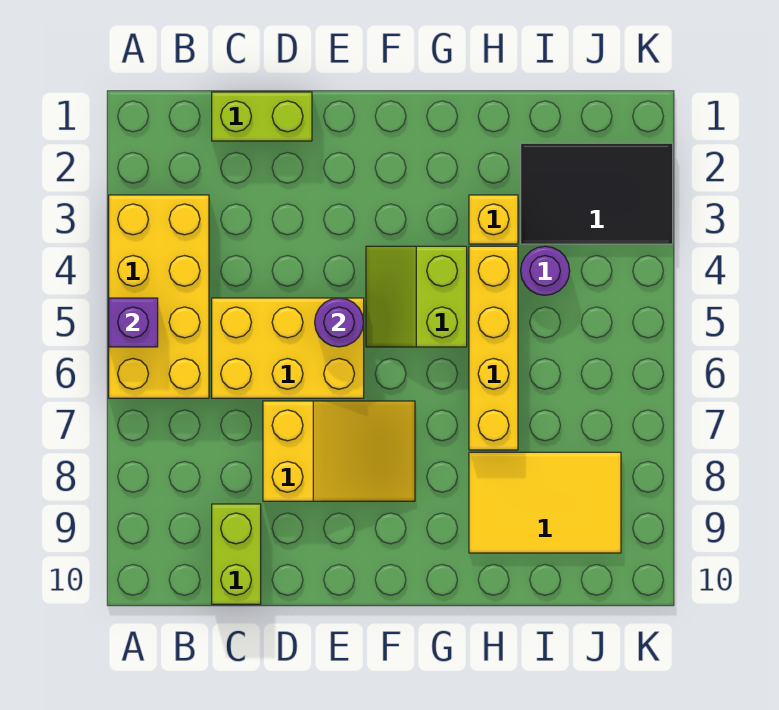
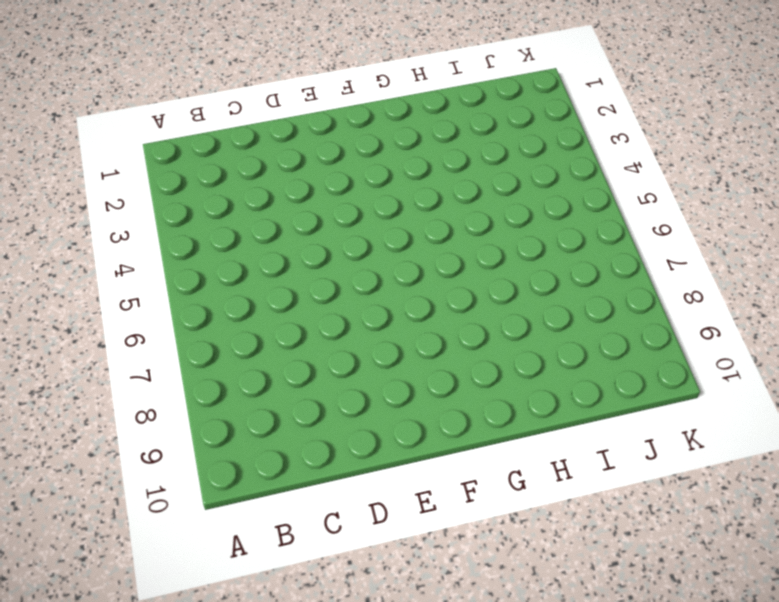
none -> yellow 2x4 brick [109,195,209,398]
none -> lime 1x2 brick [212,92,312,141]
none -> yellow 2x3 brick [212,298,364,398]

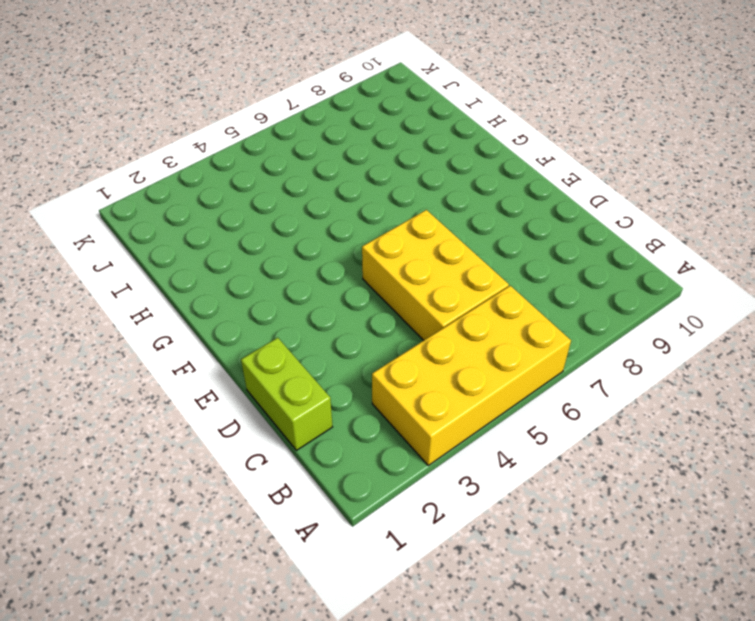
none -> lime 1x2 brick [212,504,261,604]
none -> yellow 2x3 slope [263,401,415,501]
none -> lime 2x2 slope [366,246,467,347]

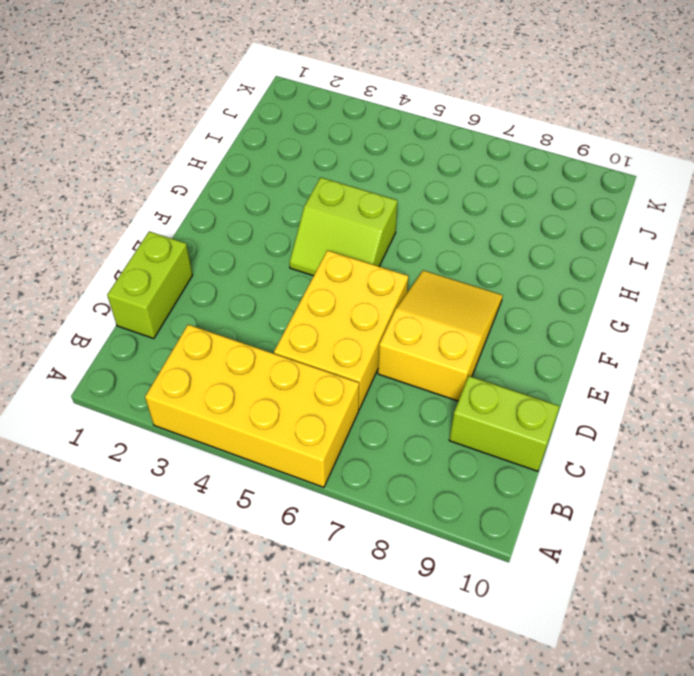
none -> yellow 1x1 brick [469,195,518,244]
none -> yellow 1x4 brick [469,246,518,450]
none -> yellow 2x3 tile [469,452,621,553]

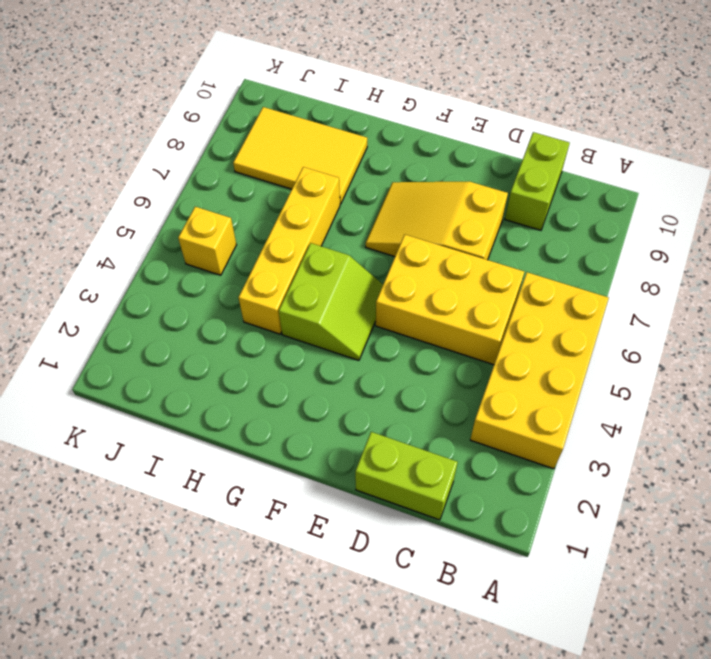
yellow 1x1 brick [178,207,236,275] -> yellow 1x1 brick moved to [469,195,518,244]
none -> black 2x3 tile [521,143,673,244]
none -> purple 1x1 round brick [521,246,570,295]
none -> purple 1x1 brick [109,298,158,347]

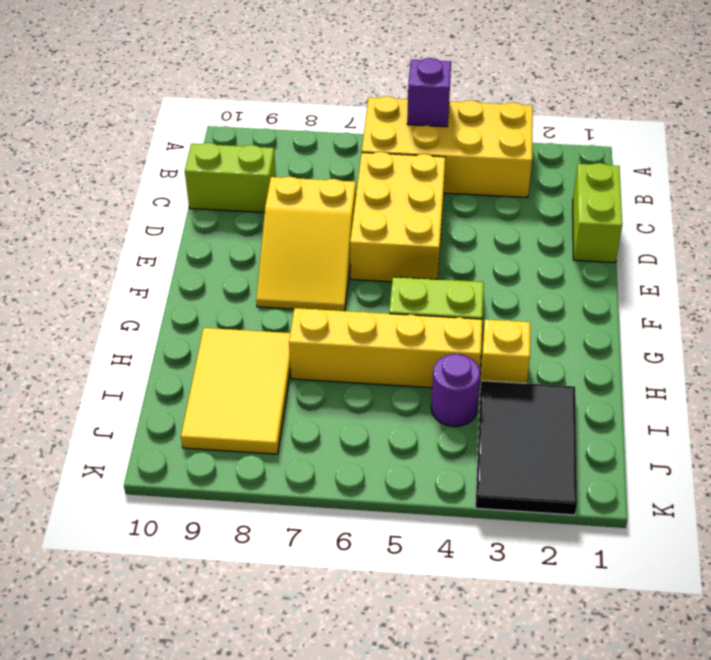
none -> purple 1x1 round brick [315,298,364,347]

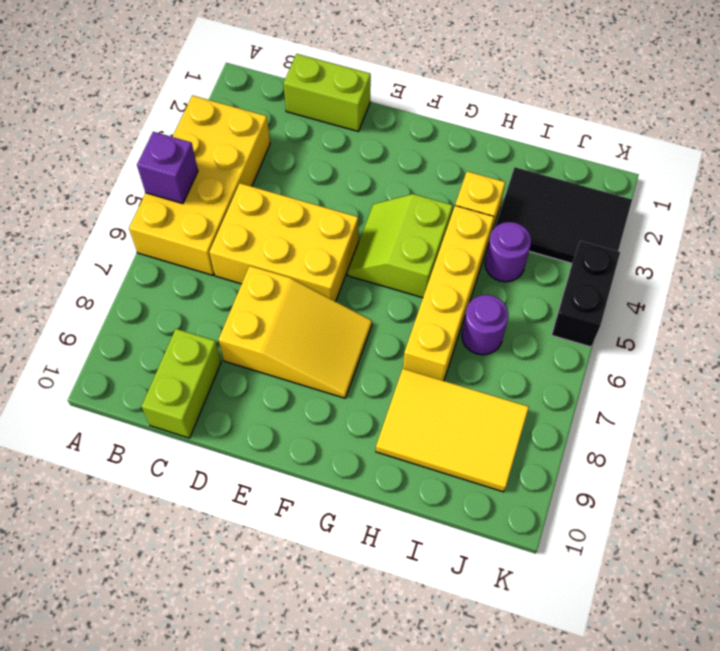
purple 1x1 round brick [462,295,508,355] -> purple 1x1 round brick moved to [315,298,364,347]
black 1x2 brick [552,241,620,347] -> none

